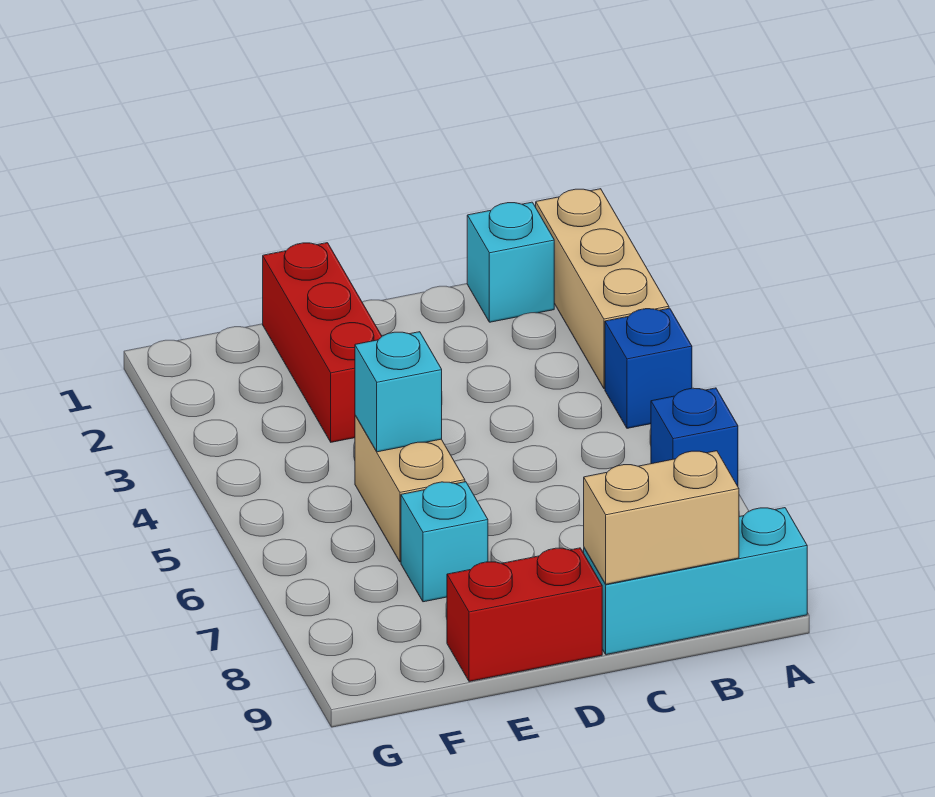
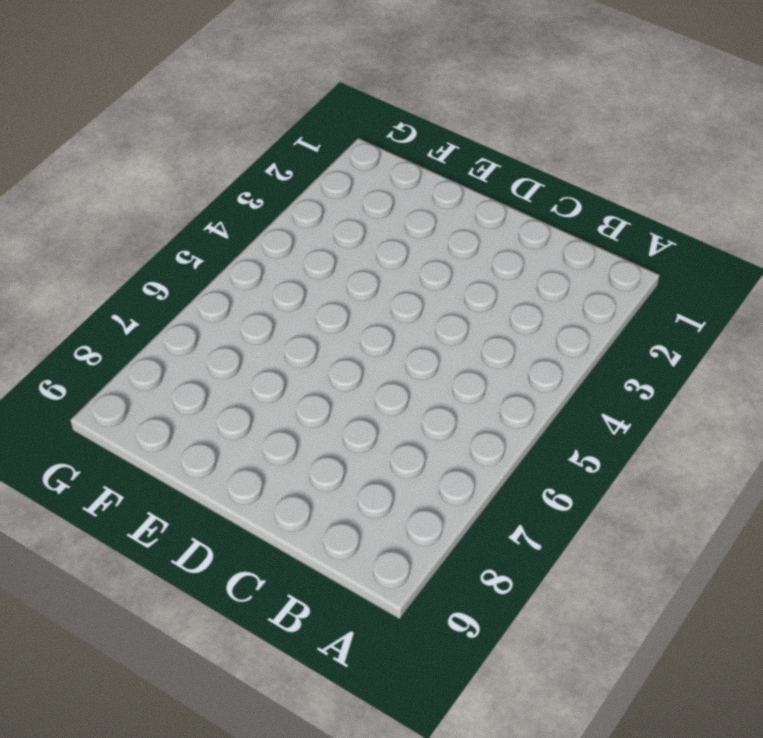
none -> tan 1x3 brick [536,189,669,389]
none -> blue 1x1 brick [605,308,692,428]

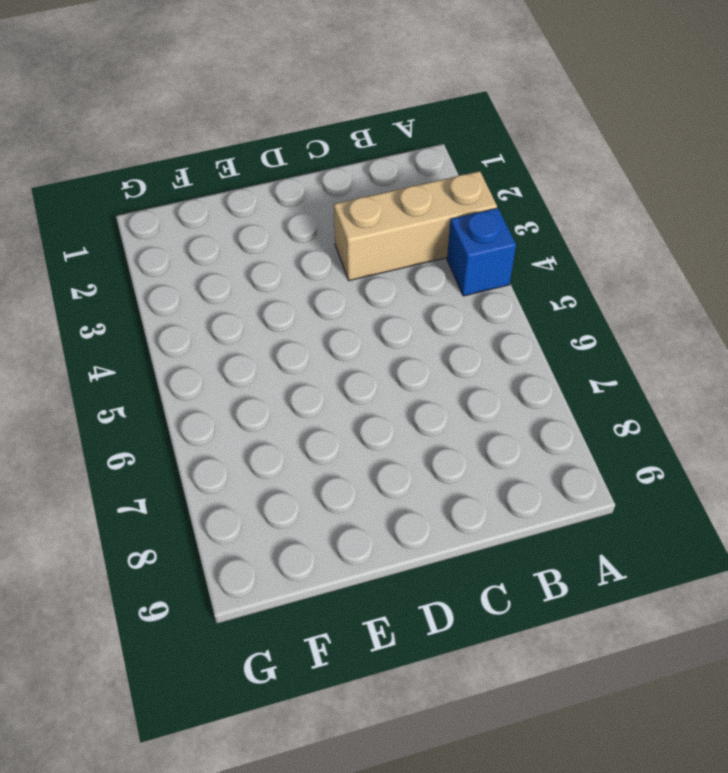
tan 1x3 brick [334,171,497,281] -> tan 1x3 brick turned to [536,189,669,389]
none -> blue 1x1 brick [651,388,738,486]
none -> cyan 1x3 brick [584,508,807,655]

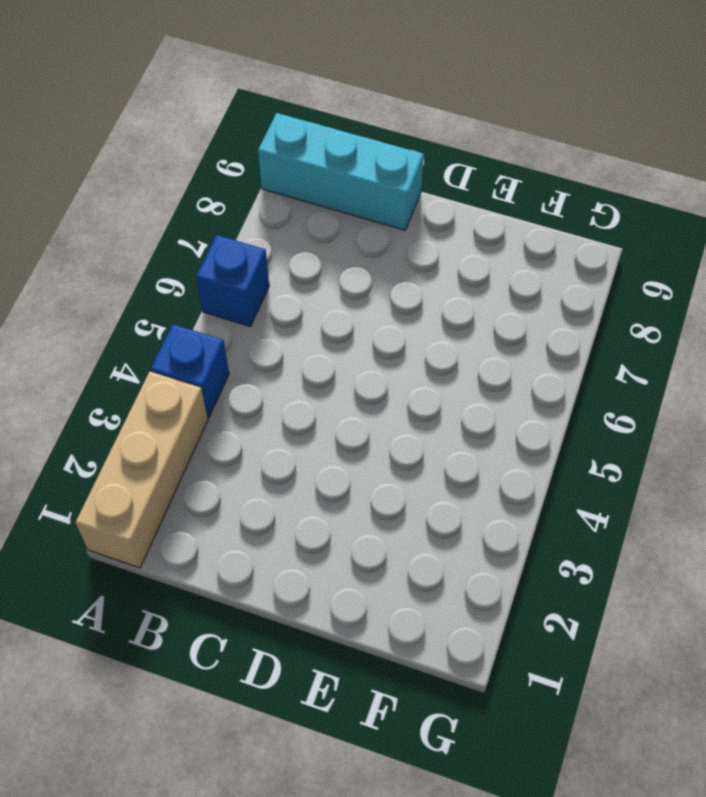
none -> cyan 1x1 brick [467,202,554,322]
none -> red 1x2 brick [447,548,602,682]

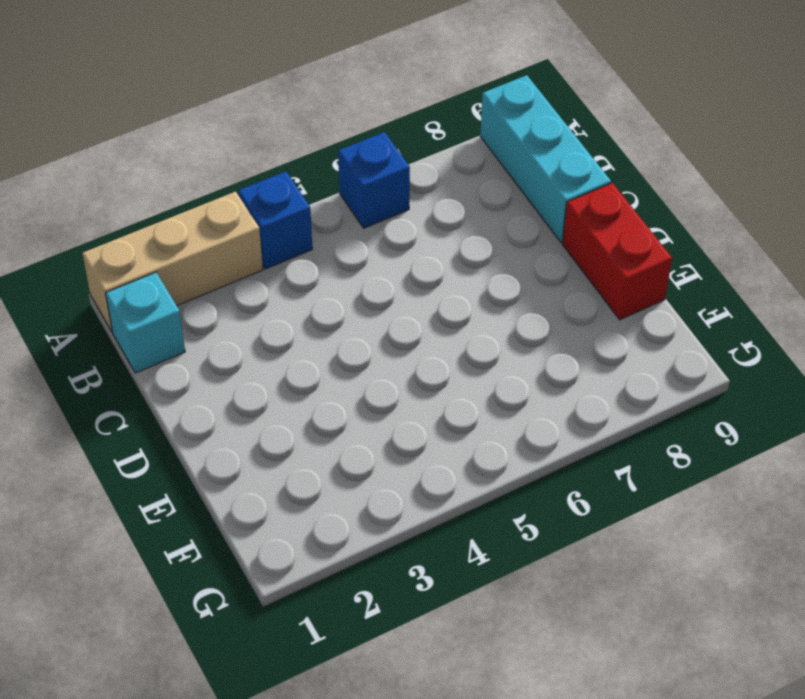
none -> red 1x3 brick [263,243,382,442]
none -> tan 1x2 brick [355,415,465,562]

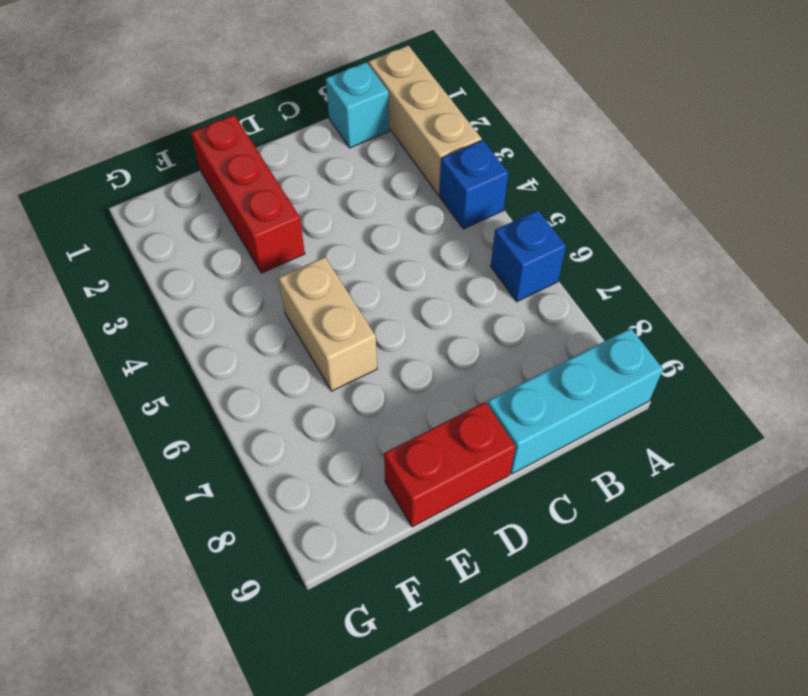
none -> cyan 1x1 brick [401,482,488,602]
none -> tan 1x2 brick [584,451,739,584]

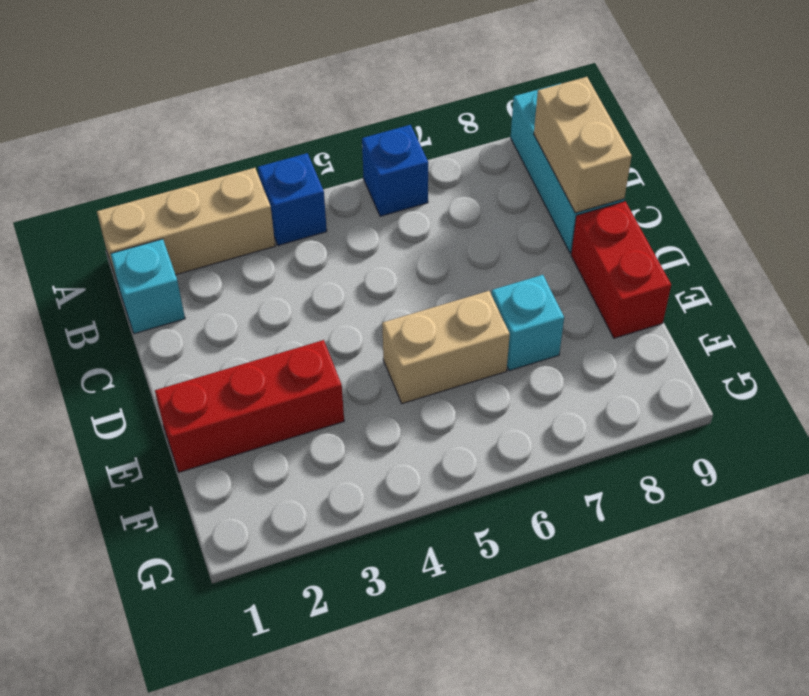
none -> cyan 1x1 brick [355,332,442,452]

